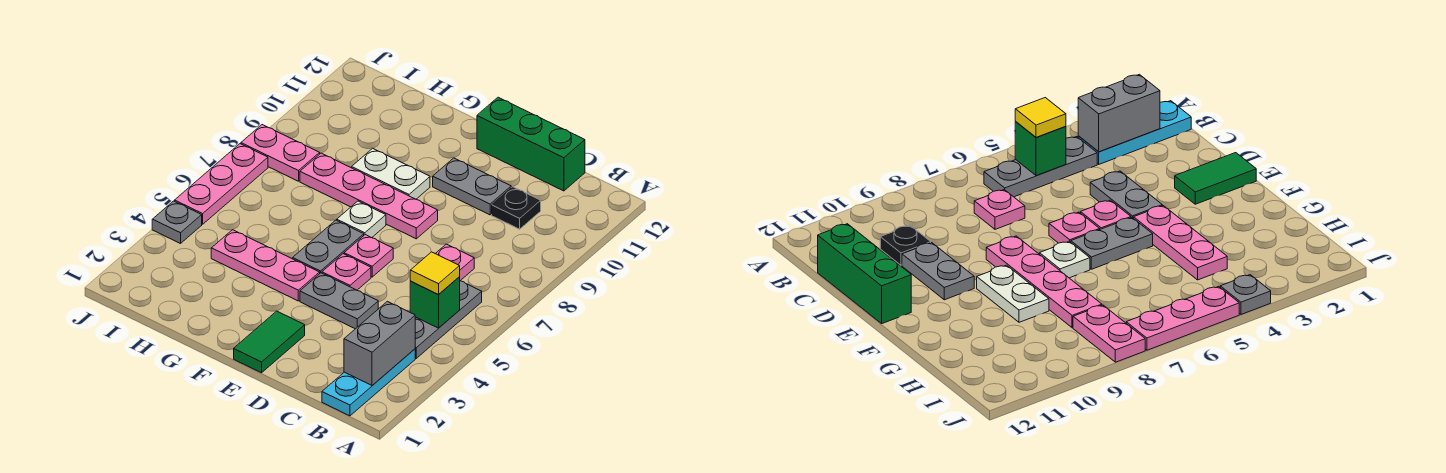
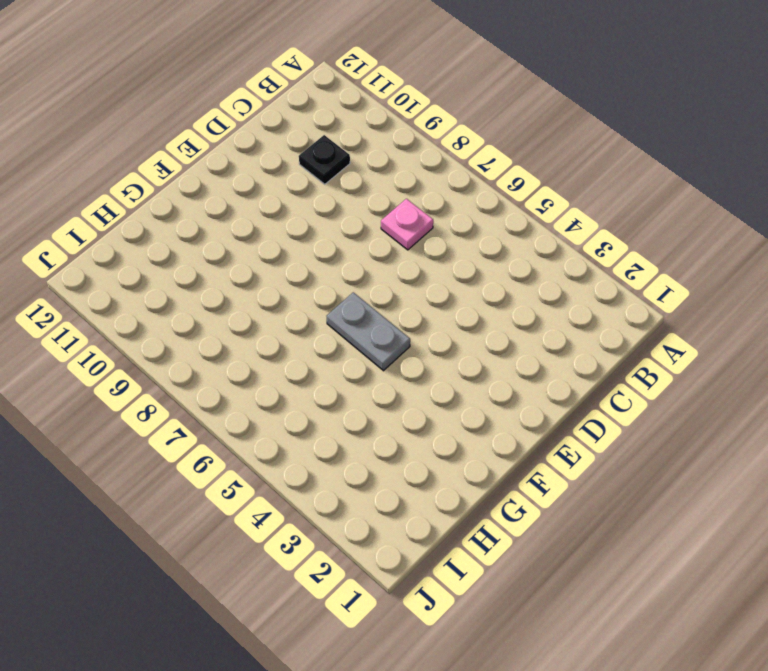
none -> cyan 1x3 plate [322,349,415,416]
none -> grey 1x3 plate [415,281,482,358]
none -> green 1x3 brick [477,97,585,191]

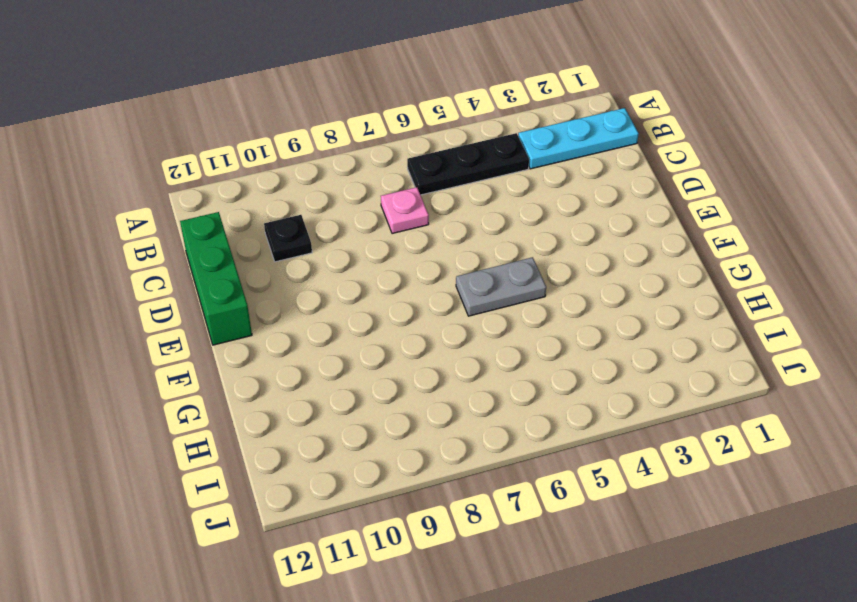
black 1x3 plate [407,133,529,195] -> grey 1x3 plate [415,281,482,358]
none -> grey 1x2 plate [300,273,378,329]
none -> grey 1x2 plate [433,158,511,215]
none -> green 1x2 tile [234,311,305,373]

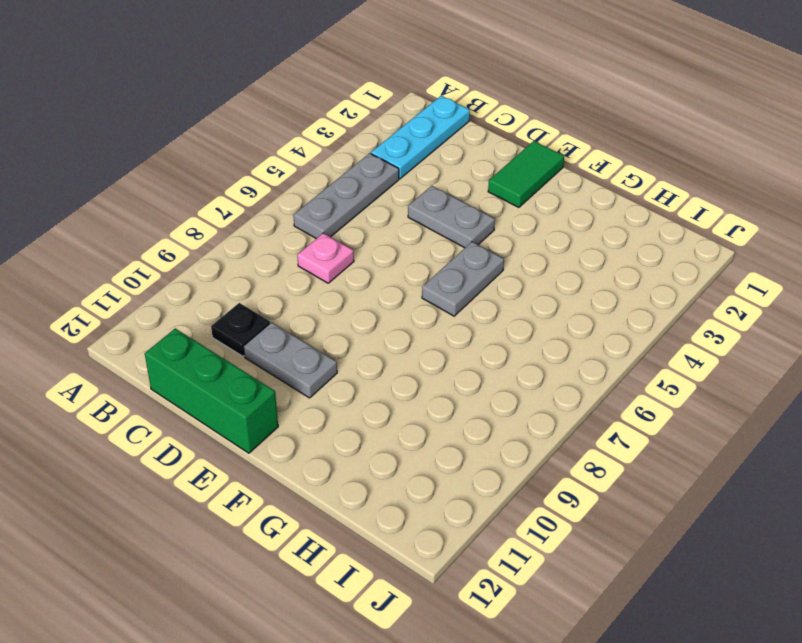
none -> pink 1x1 plate [322,254,371,290]
none -> pink 1x1 plate [344,235,393,277]
none -> pink 1x4 plate [300,153,438,239]

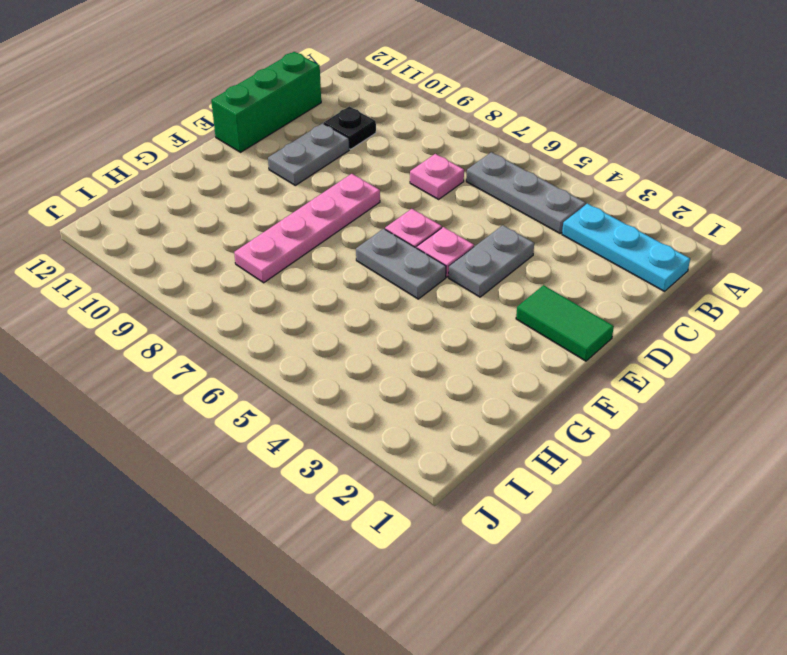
none -> pink 1x3 plate [211,230,320,301]
none -> white 1x1 plate [337,201,386,238]
none -> white 1x2 plate [352,148,430,199]

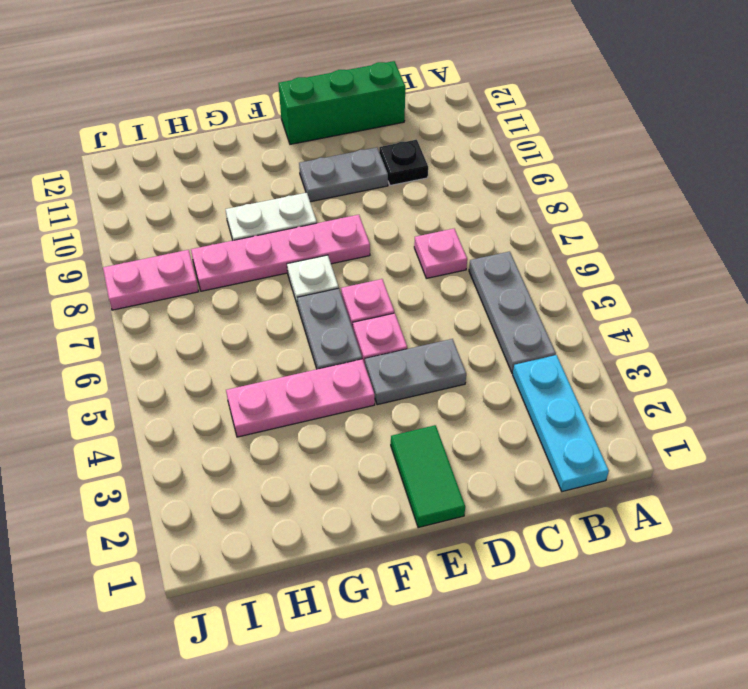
none -> grey 1x1 plate [152,201,202,244]
none -> pink 1x3 plate [175,144,268,224]
none -> grey 1x2 brick [344,301,415,385]

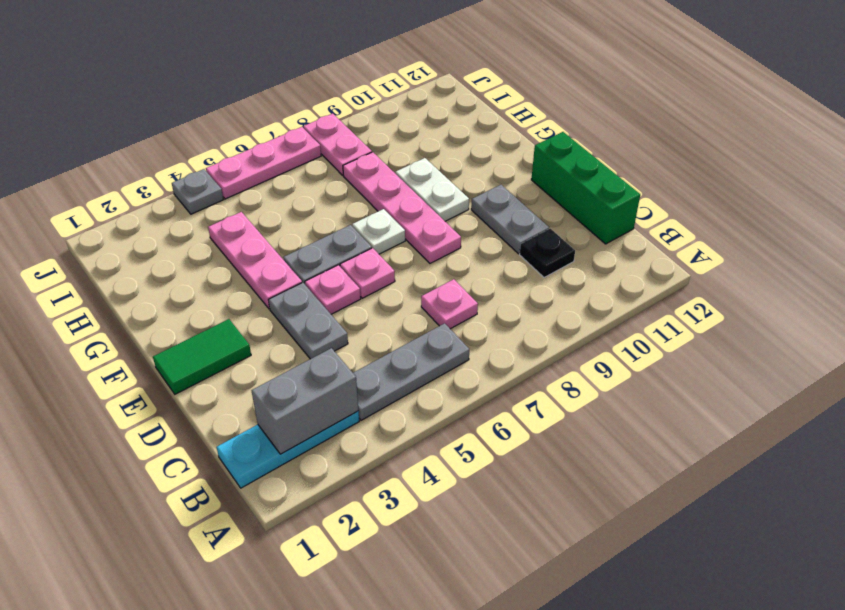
none -> green 1x1 brick [410,277,460,328]
none -> yellow 1x1 tile [410,252,460,295]

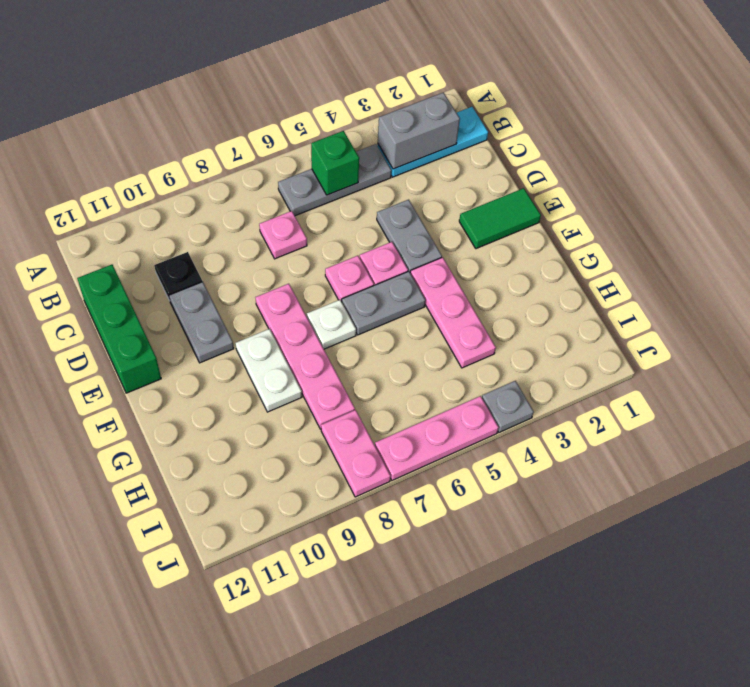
none -> yellow 1x1 tile [410,252,460,295]

